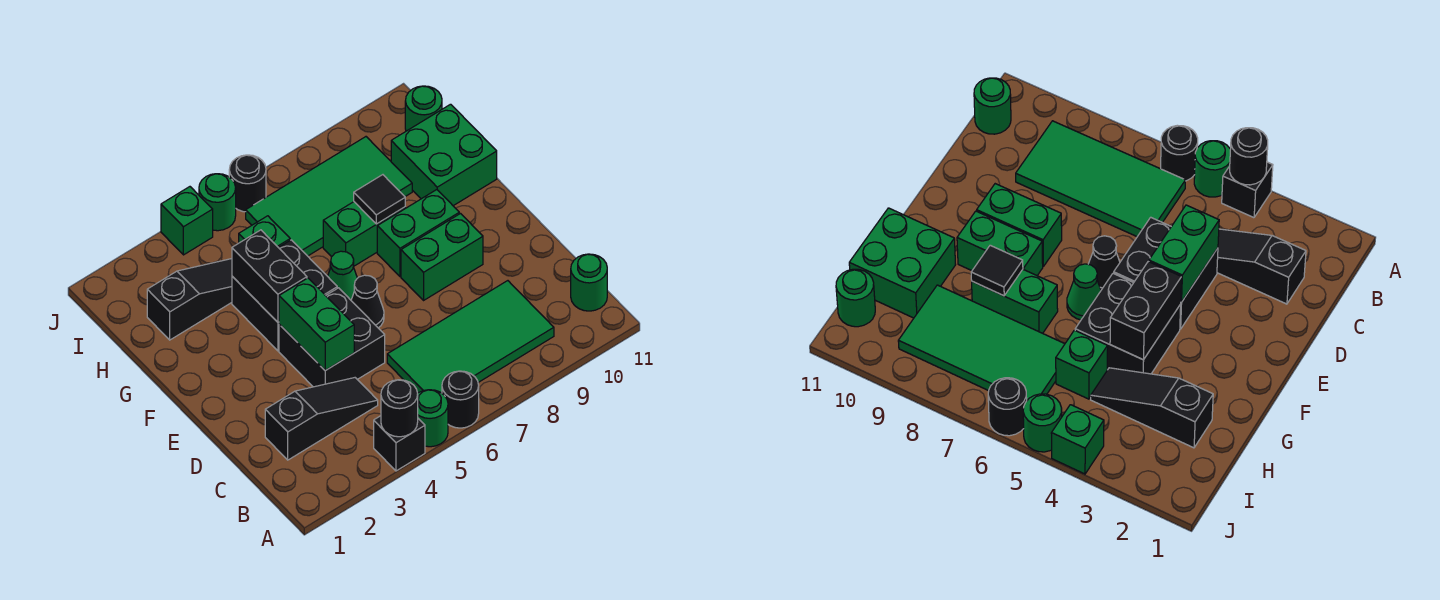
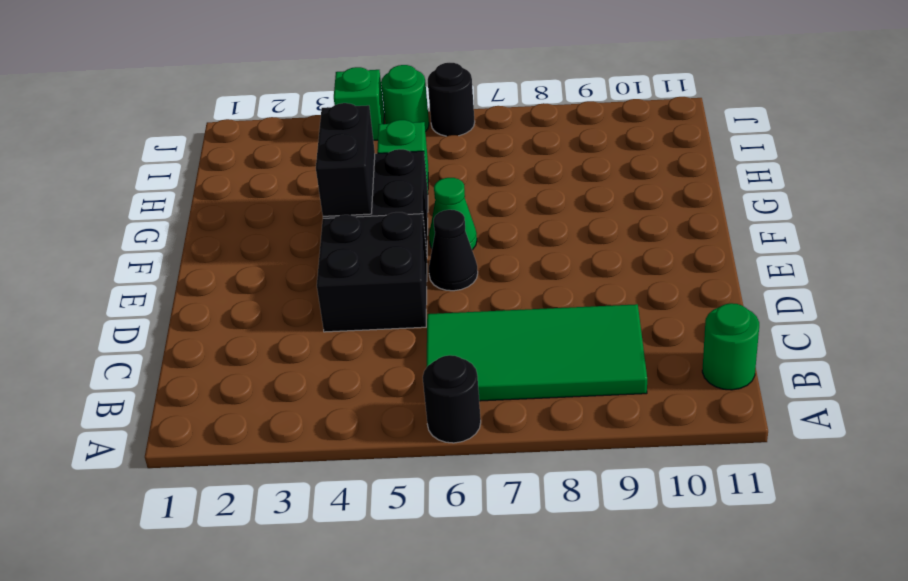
none -> black 1x1 brick [374,416,425,471]
none -> green 1x1 round brick [418,390,448,447]
none -> black 1x3 slope [265,378,378,460]

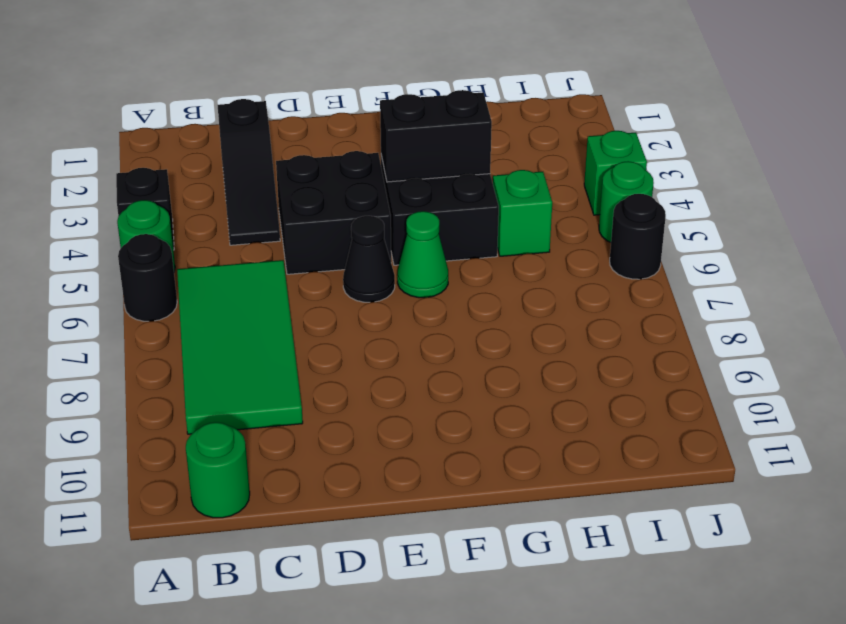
none -> green 1x2 brick [401,214,483,300]
none -> green 1x2 brick [377,190,459,276]
none -> green 1x2 brick [323,202,405,267]

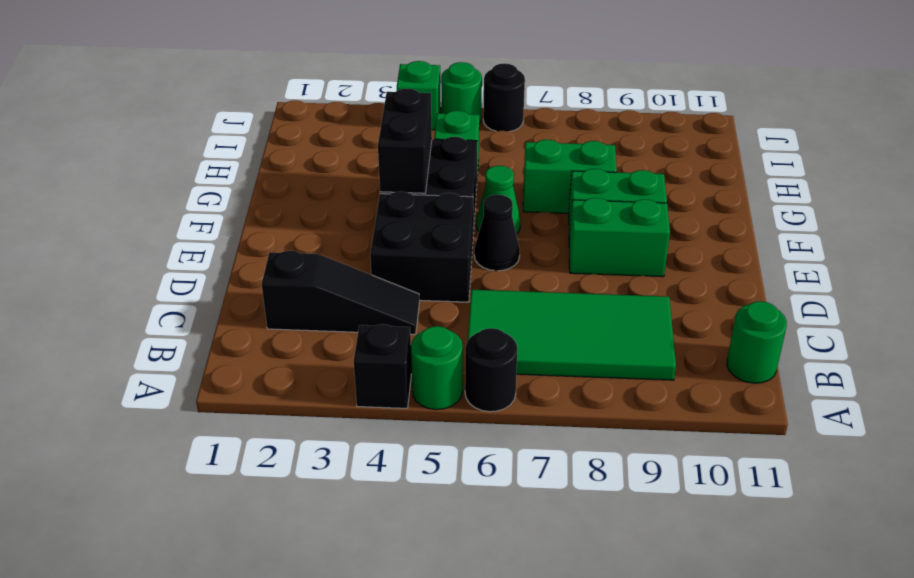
none -> green 2x2 brick [391,104,497,206]
none -> black 1x3 slope [147,259,232,340]
none -> green 2x4 tile [246,137,412,256]

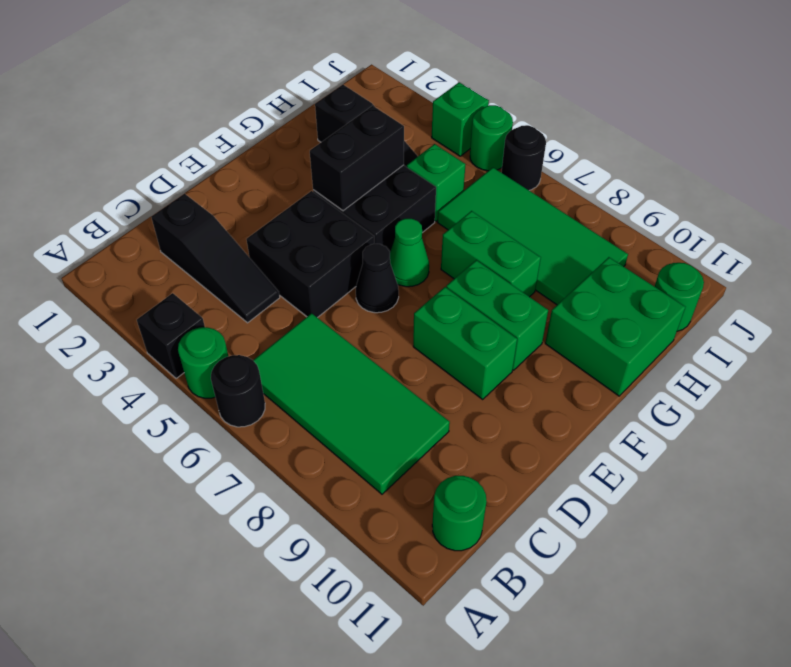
none -> black 1x1 round brick [381,380,418,437]
none -> green 1x2 brick [279,278,354,370]
none -> black 1x1 tile [354,175,405,224]

